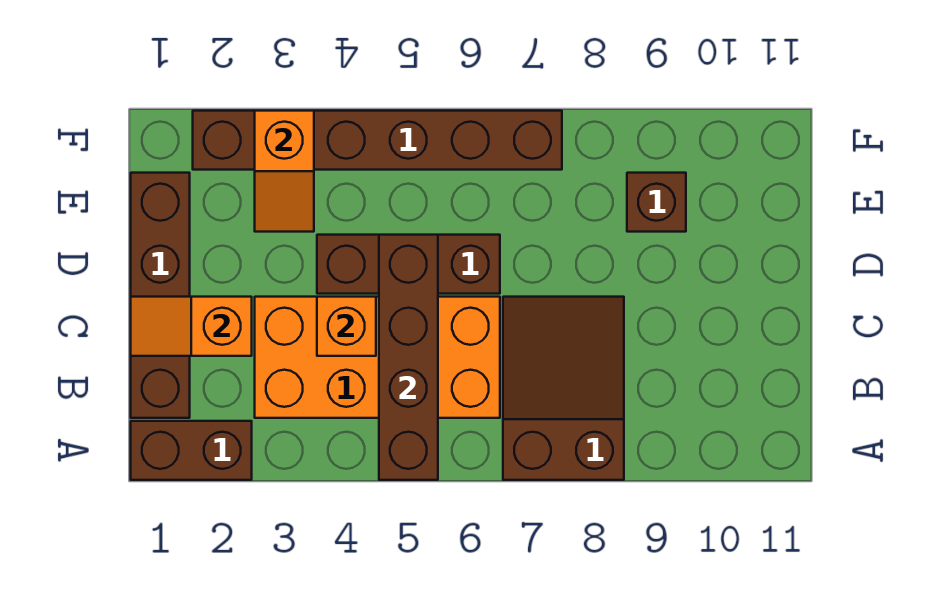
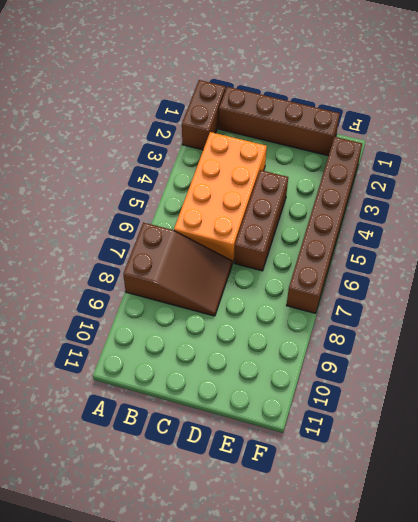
none -> brown 1x1 brick [627,173,686,232]
none -> brown 1x4 brick [379,235,438,480]

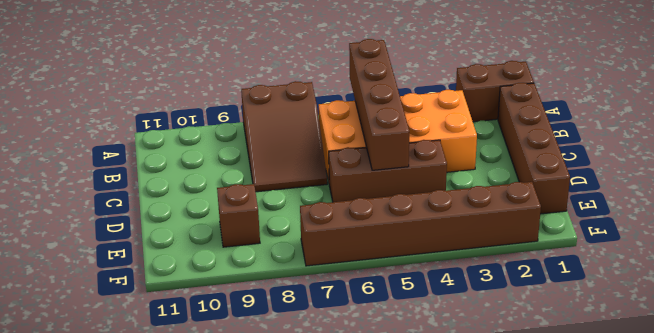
none -> orange 1x2 slope [131,297,252,356]
none -> orange 1x1 brick [317,297,376,356]

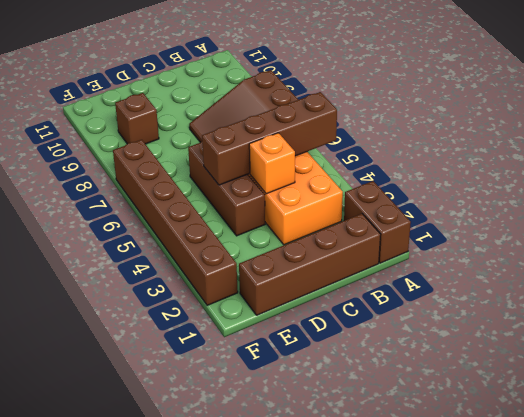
none -> orange 1x2 slope [131,297,252,356]
none -> orange 1x2 slope [255,111,314,232]

